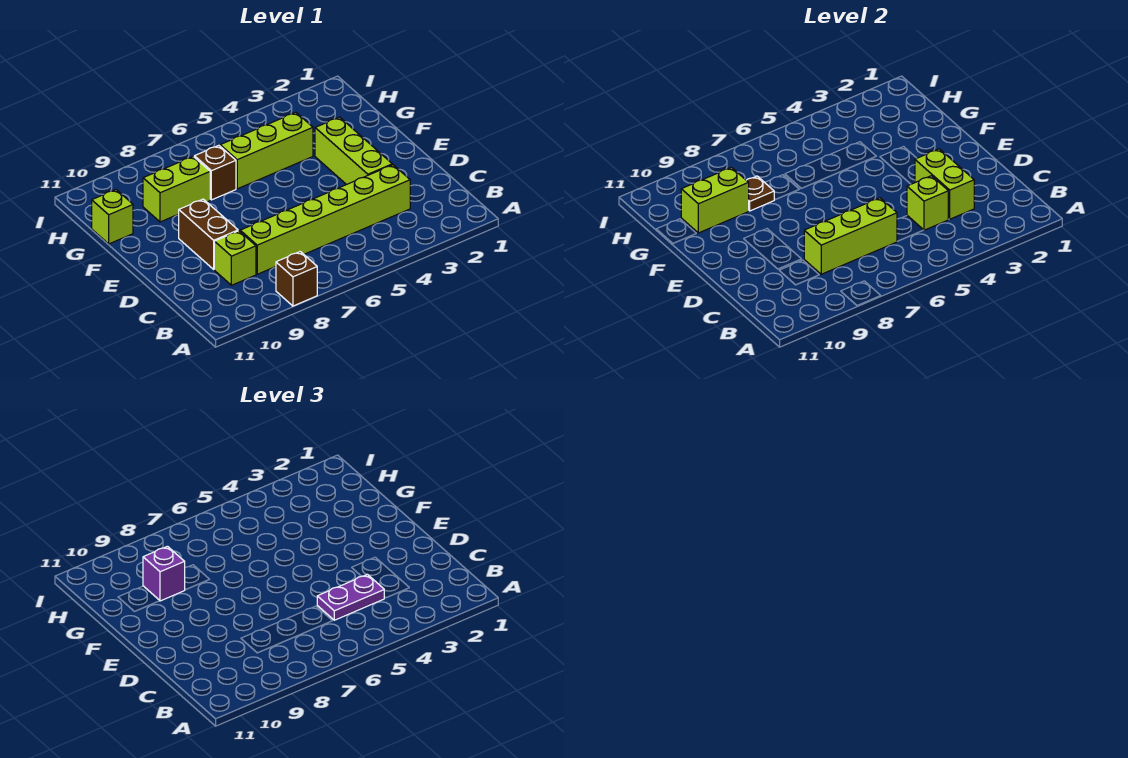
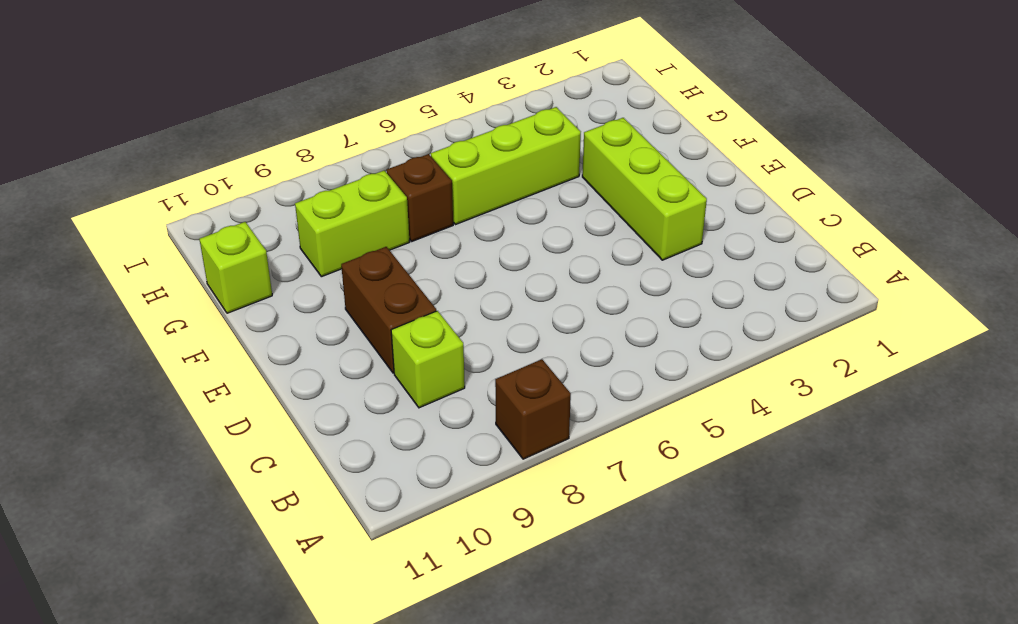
none -> lime 1x6 brick [240,165,410,274]
none -> lime 1x2 brick [915,149,974,219]
none -> lime 1x1 brick [907,176,948,230]

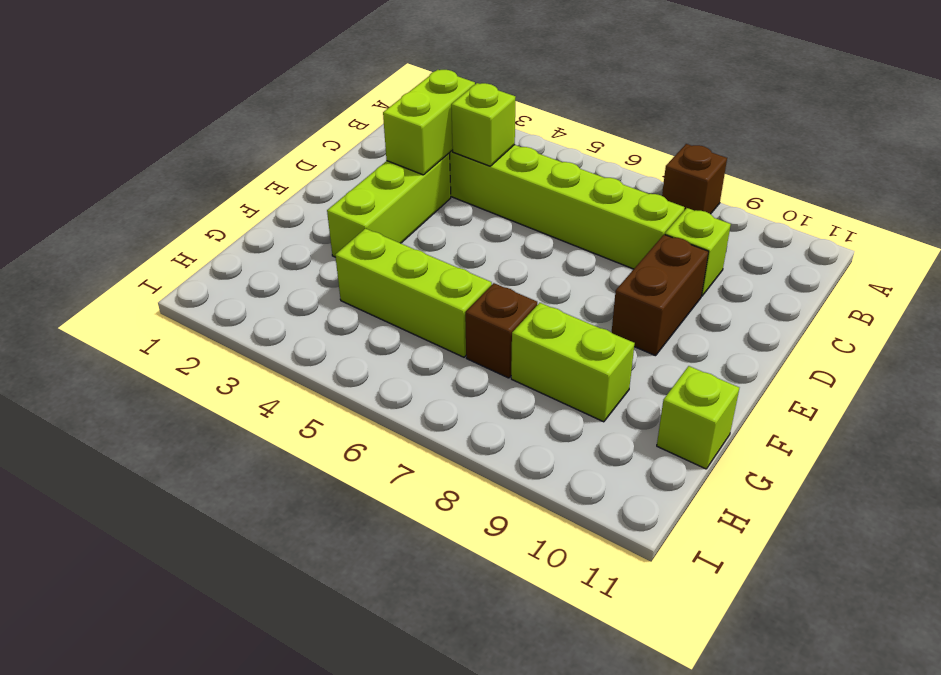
none -> lime 1x3 brick [804,198,897,274]
none -> brown 1x1 plate [746,176,774,211]
none -> lime 1x2 brick [681,167,749,233]

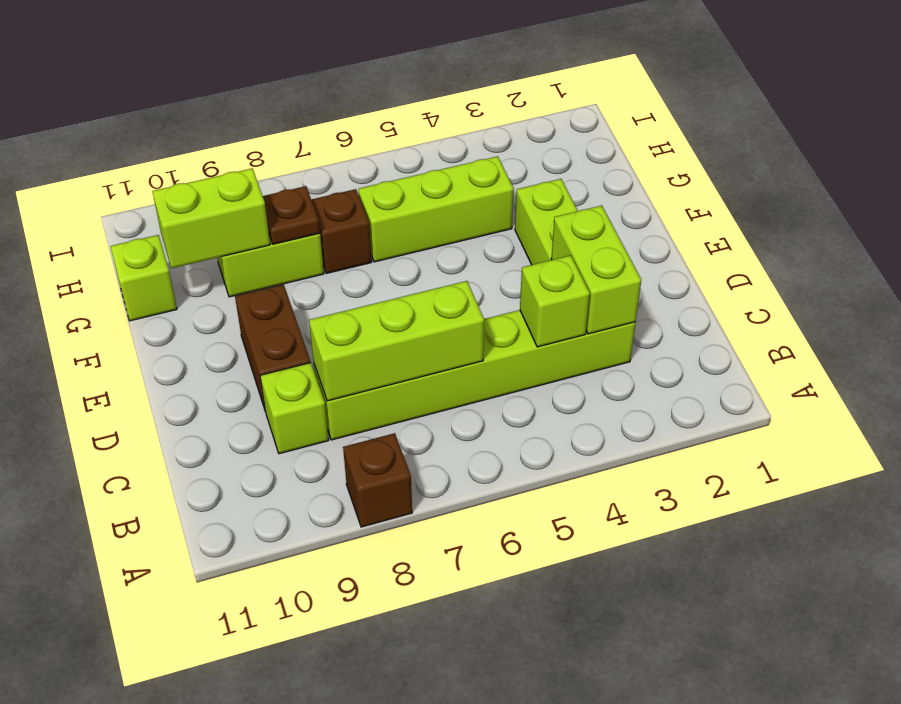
none -> purple 1x2 plate [317,574,384,620]
none -> purple 1x1 brick [143,546,185,601]

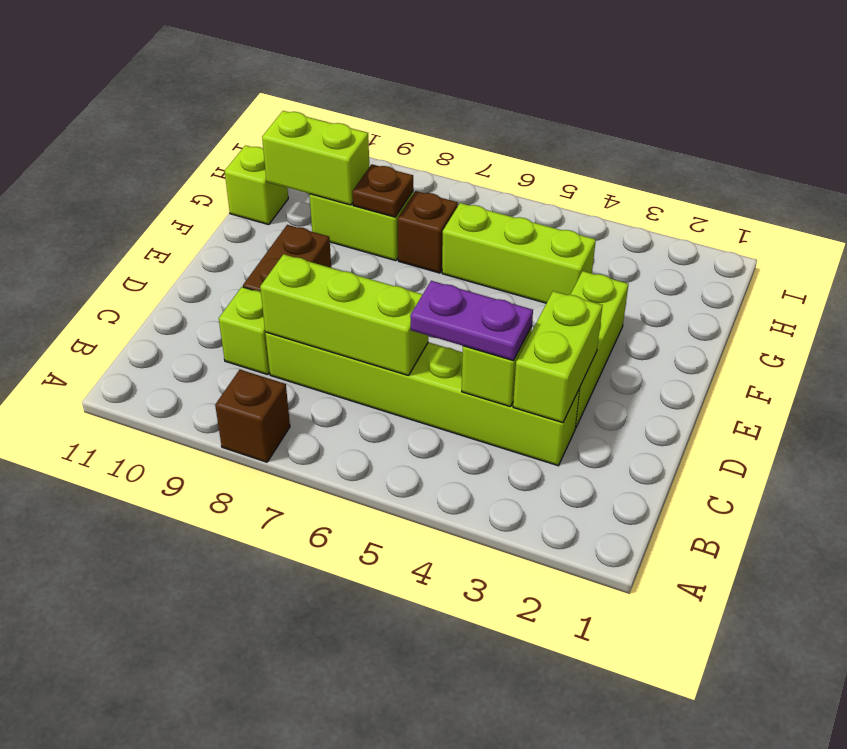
none -> purple 1x1 brick [143,546,185,601]

